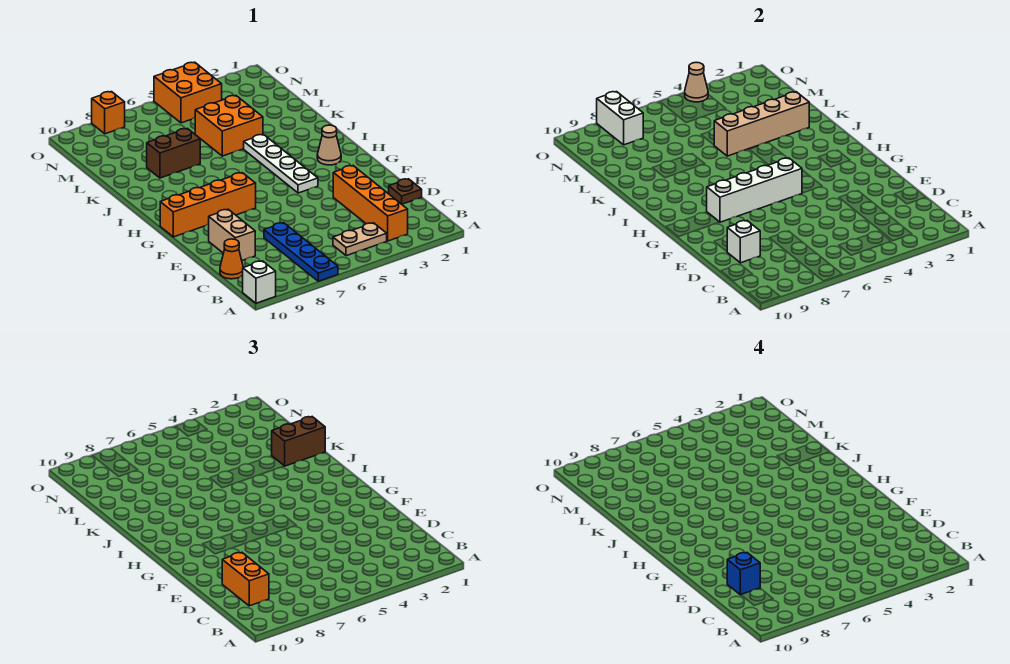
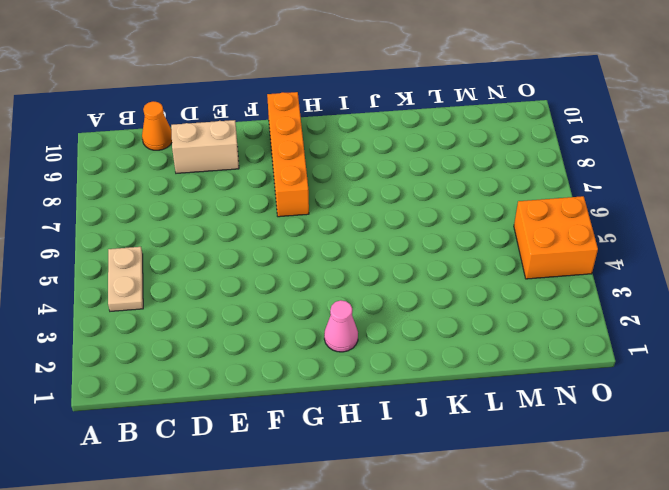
pink 1x1 cone [324,300,358,352] -> tan 1x1 cone [317,125,341,165]
none -> blue 1x4 plate [264,223,338,281]
none -> white 1x1 brick [243,261,276,303]
none -> orange 1x4 brick [333,166,408,241]

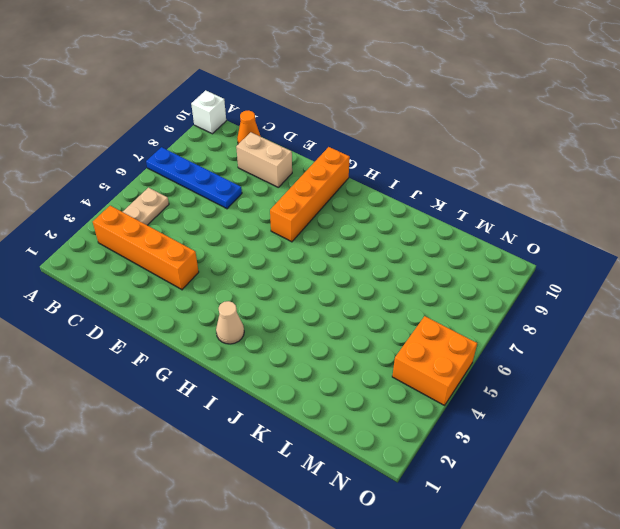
none -> brown 1x1 plate [389,179,422,204]
none -> white 1x4 plate [244,134,318,193]
none -> orange 2x2 brick [195,95,263,156]

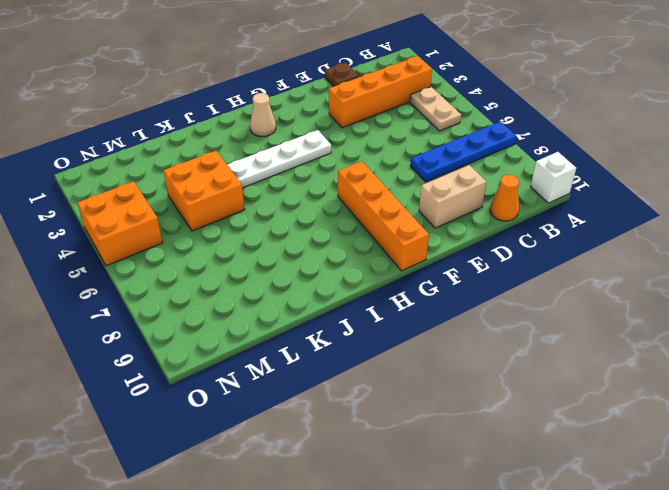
none -> brown 1x2 brick [147,128,200,178]
none -> orange 1x1 brick [92,92,125,134]
none -> white 1x1 brick [727,221,760,263]

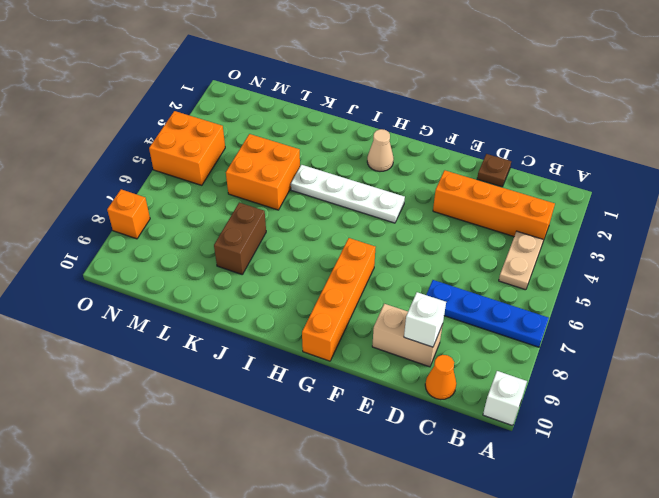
none -> white 1x4 brick [707,158,802,222]
none -> tan 1x4 brick [714,92,809,156]
none -> white 1x2 brick [597,92,643,145]

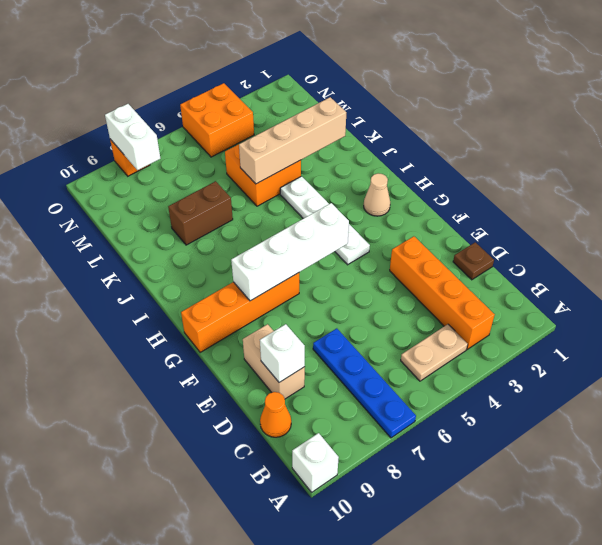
none -> tan 1x1 cone [684,62,708,102]
none -> orange 1x2 brick [222,553,269,606]
none -> brown 1x2 brick [272,417,325,466]

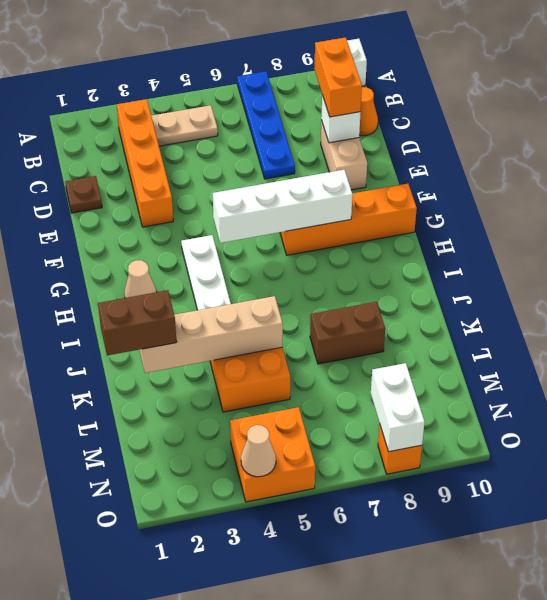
none -> blue 1x1 brick [727,553,760,595]

